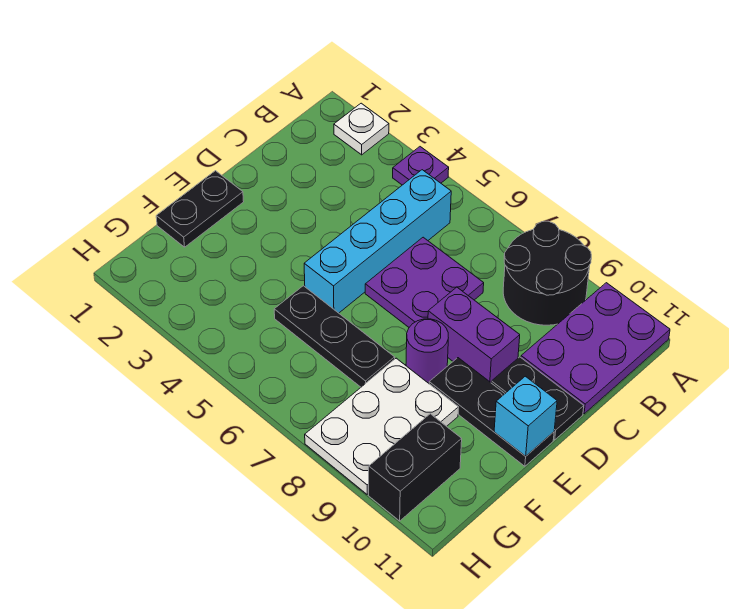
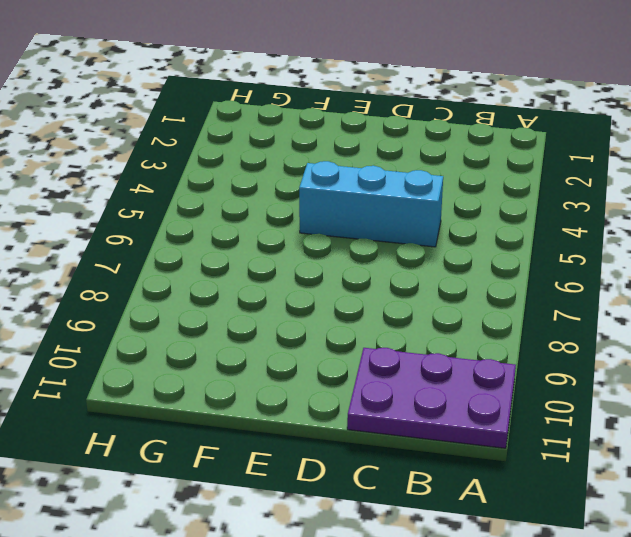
cyan 1x3 brick [299,161,443,247] -> cyan 1x4 brick [304,170,451,313]
none -> white 1x1 plate [334,103,389,155]
none -> purple 1x1 plate [393,147,449,185]
none -> black 2x2 round brick [503,221,591,325]

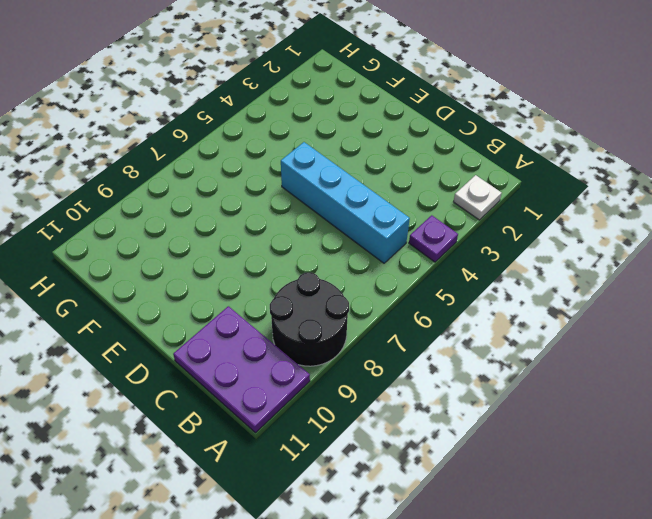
none -> purple 2x2 plate [365,237,484,327]
none -> purple 1x2 brick [428,287,520,382]
none -> black 1x2 plate [491,357,584,440]

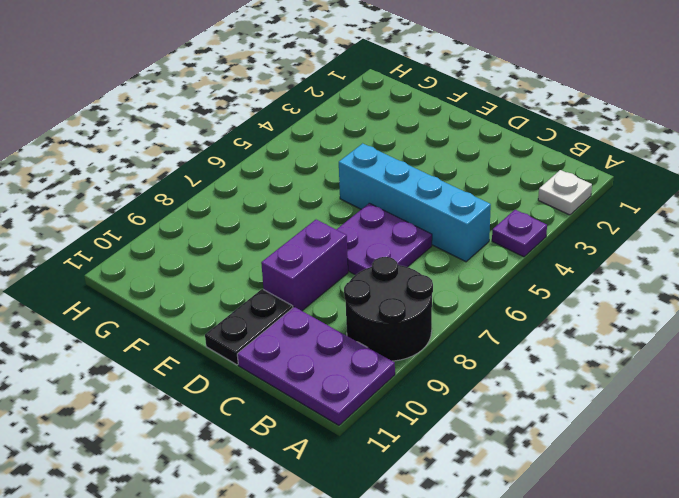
none -> black 1x2 plate [156,171,244,247]
none -> purple 1x1 round brick [406,319,448,383]
none -> black 1x3 plate [429,358,554,466]

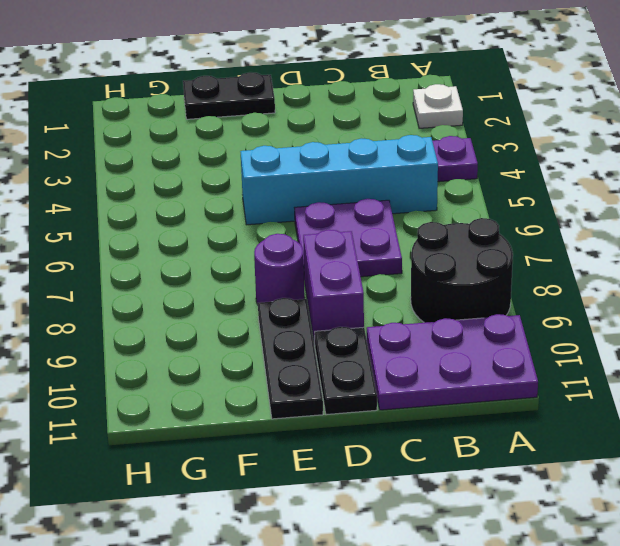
none -> black 1x3 plate [274,286,395,387]
none -> white 2x3 plate [305,358,458,494]
none -> black 1x2 brick [369,414,462,521]

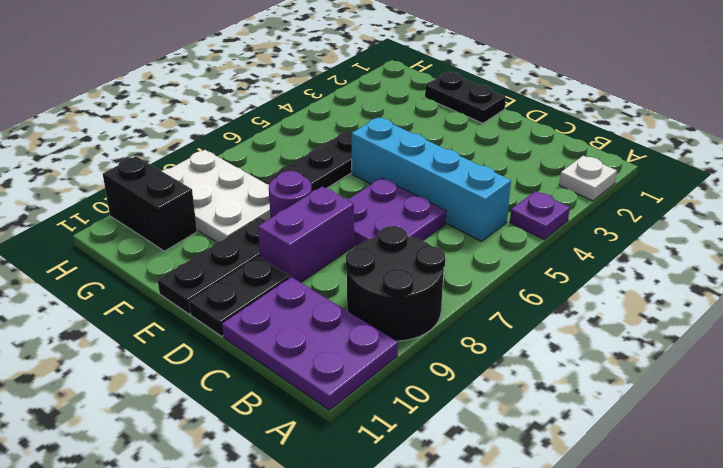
none -> cyan 1x1 brick [494,376,557,456]

